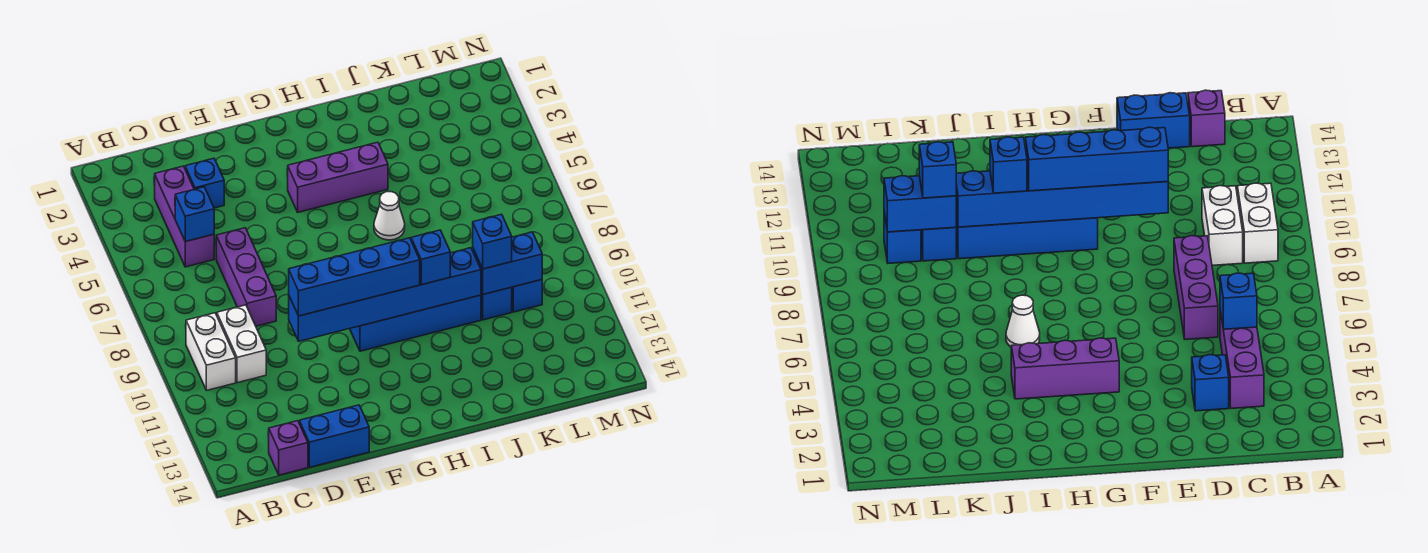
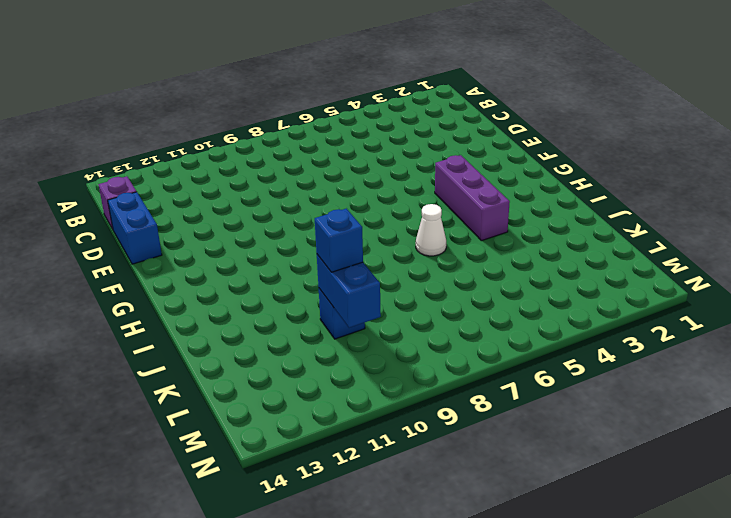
none -> white 1x2 brick [186,313,236,390]
none -> purple 1x3 brick [155,166,214,267]
none -> white 1x2 brick [217,305,266,383]

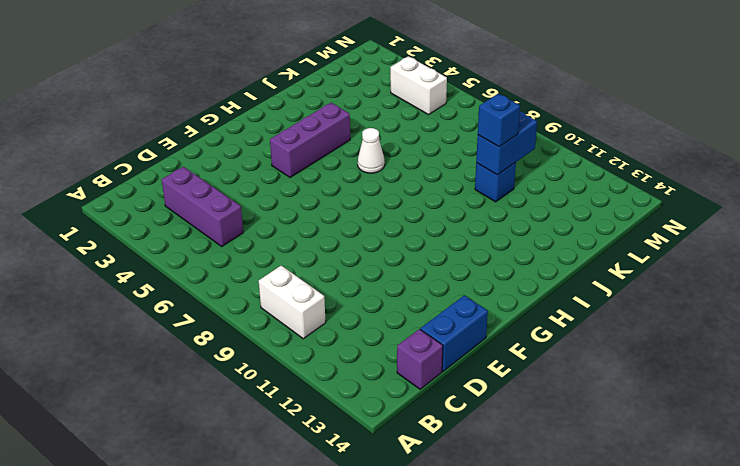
white 1x2 brick [390,56,447,115] -> white 1x2 brick moved to [217,305,266,383]
none -> blue 1x1 brick [185,158,224,208]
none -> purple 1x3 brick [216,228,276,326]
none -> blue 1x4 brick [350,295,481,351]

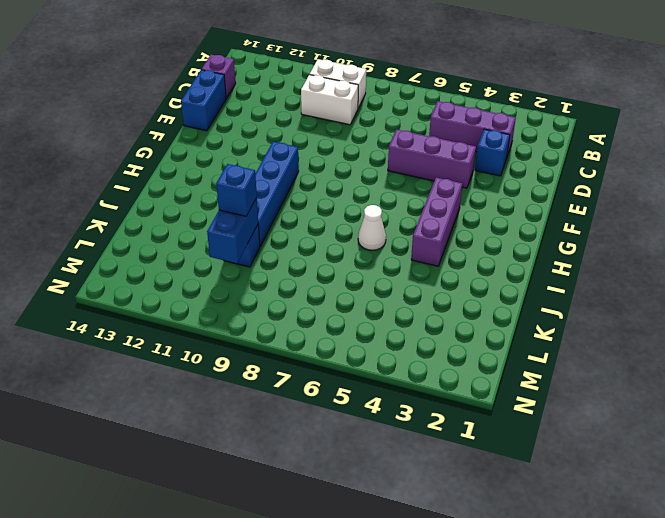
purple 1x3 brick [388,130,476,188] -> purple 1x3 brick moved to [216,228,276,326]
none -> blue 1x1 brick [512,280,542,312]
none -> blue 1x1 brick [175,187,214,241]
none -> blue 1x6 brick [289,248,481,341]

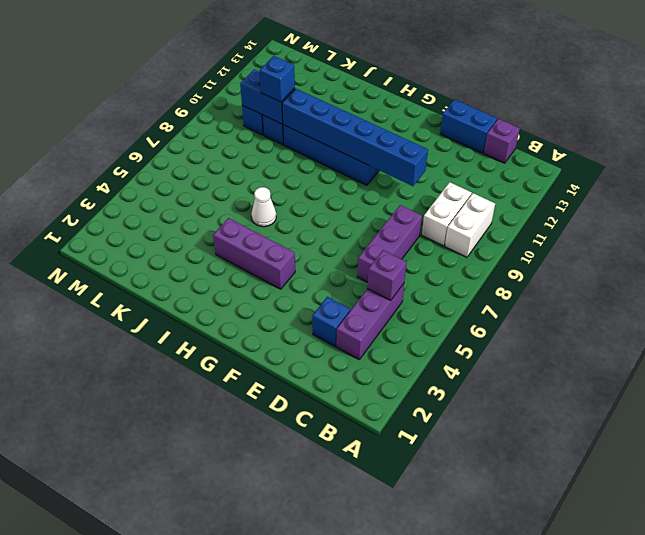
purple 1x1 brick [367,250,407,300] -> blue 1x1 brick [175,187,214,241]
none -> blue 1x4 brick [289,238,420,316]
none -> blue 1x1 brick [411,230,450,285]

